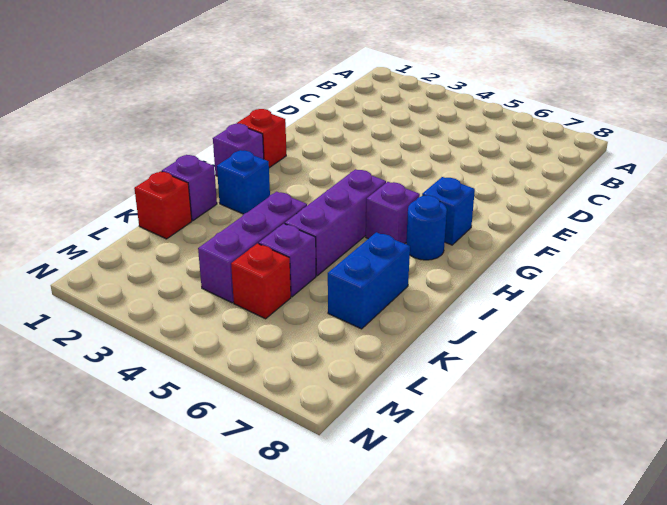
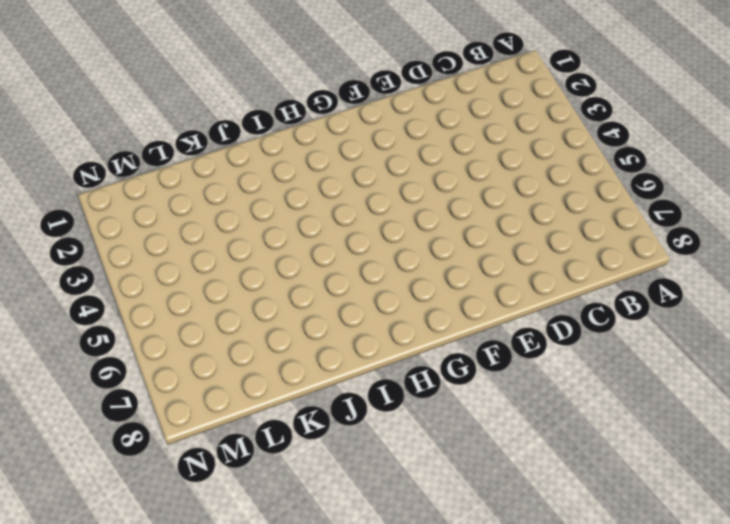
none -> red 1x1 brick [237,109,286,168]
none -> blue 1x1 brick [422,177,475,245]
none -> purple 1x1 brick [213,124,264,176]

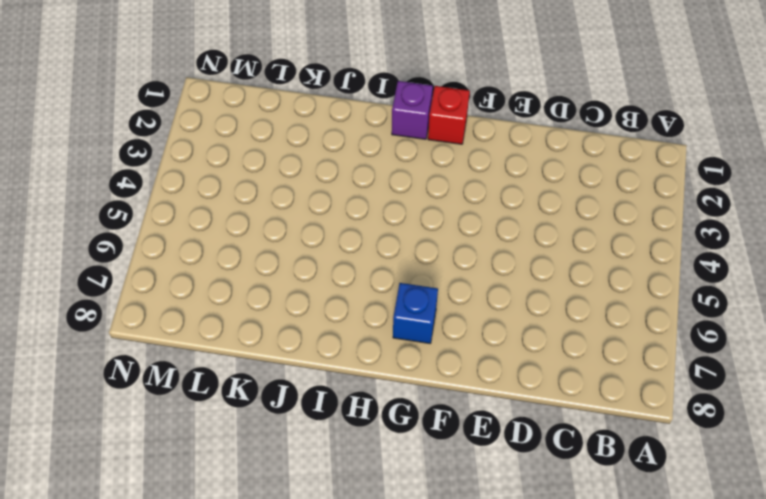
none -> purple 1x3 brick [285,169,386,276]
none -> purple 1x1 brick [366,182,420,244]
none -> blue 1x1 round brick [406,195,447,260]

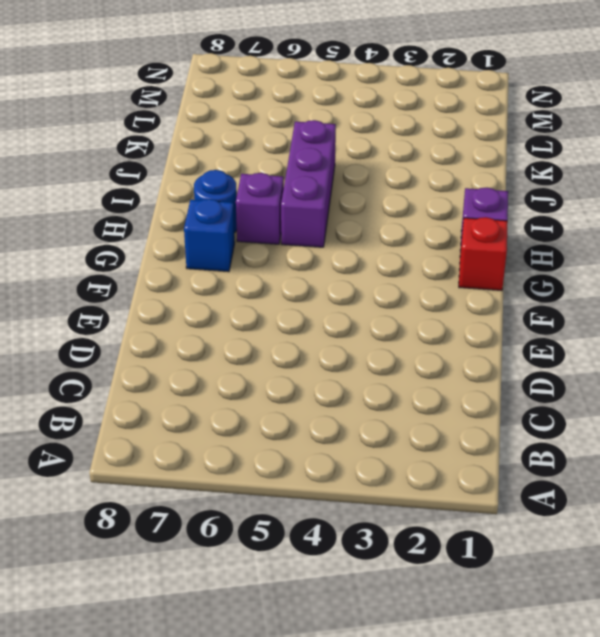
none -> blue 1x1 brick [217,150,270,214]
none -> purple 1x1 brick [162,155,217,221]
none -> purple 1x3 brick [198,192,307,303]

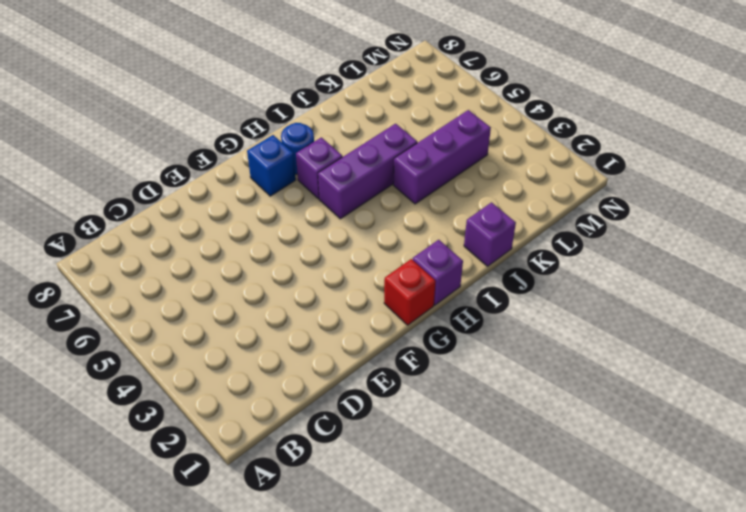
none -> blue 1x1 brick [217,150,270,214]
none -> blue 1x2 brick [328,232,410,329]
none -> red 1x1 brick [134,171,192,239]

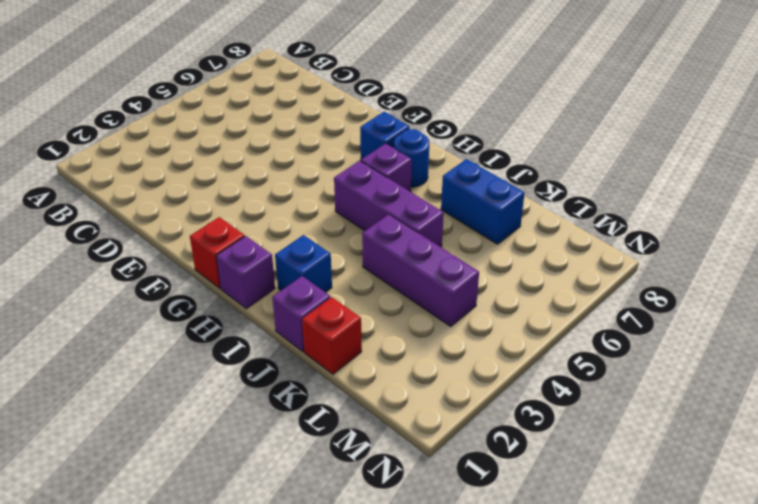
none -> purple 1x1 brick [259,224,316,297]
none -> red 1x1 brick [231,244,291,319]

